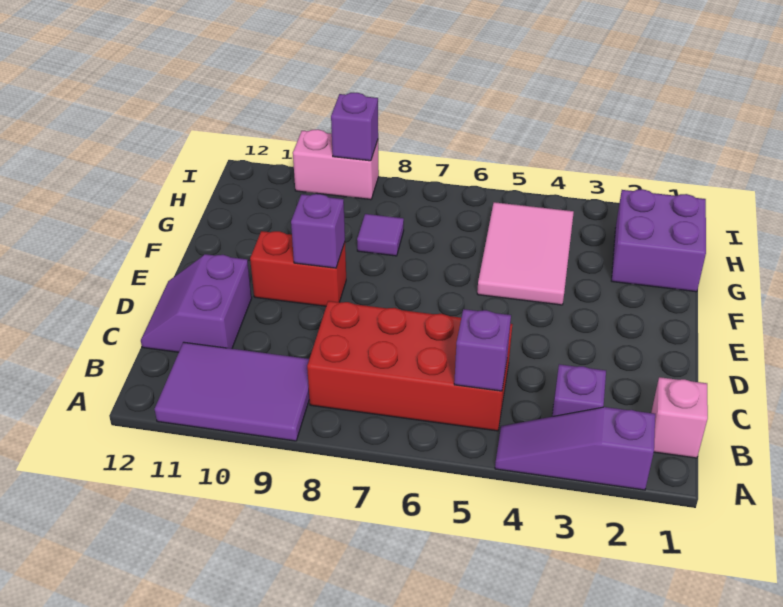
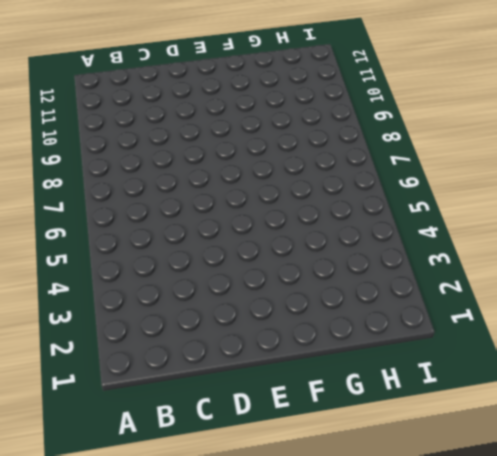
none -> purple 1x3 slope [495,407,655,490]
none -> purple 2x3 tile [155,342,309,441]
none -> pink 1x1 brick [651,377,708,458]

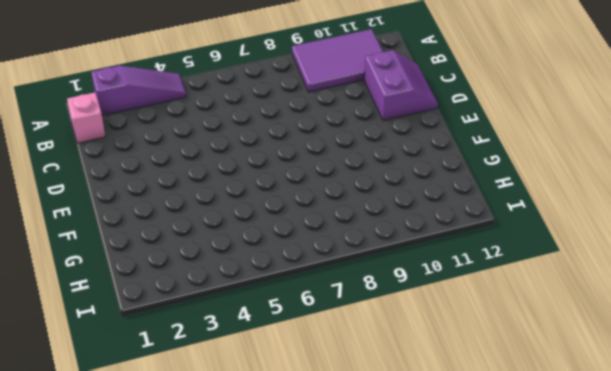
none -> purple 1x1 brick [552,364,606,417]
none -> red 2x4 brick [307,301,512,431]
none -> red 1x2 brick [250,231,346,306]

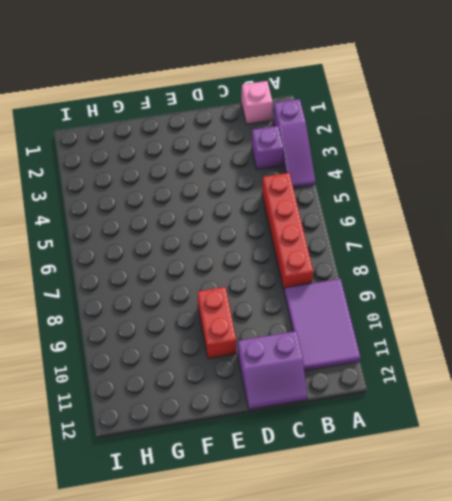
red 1x4 brick [262,173,313,291] -> red 2x4 brick [307,301,512,431]
none -> pink 2x3 tile [477,202,574,305]
none -> purple 2x2 brick [611,189,706,292]
none -> purple 1x1 tile [357,214,404,256]

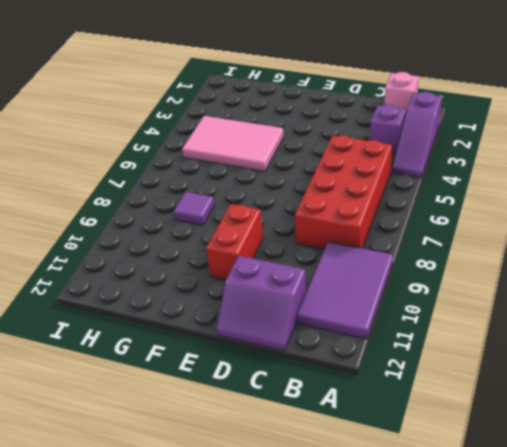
none -> purple 2x2 brick [611,189,706,292]
none -> pink 1x2 brick [293,129,379,200]
none -> purple 1x1 brick [454,309,511,391]

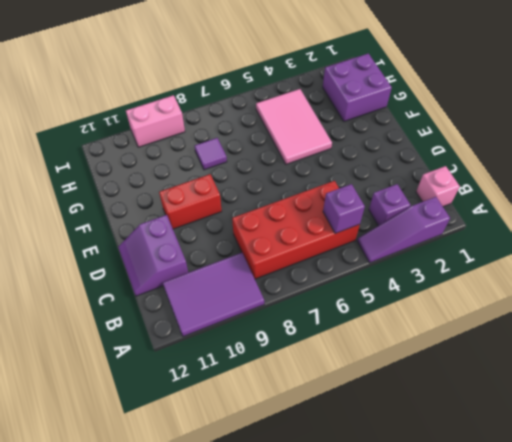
none -> purple 1x1 brick [291,194,345,268]
none -> purple 1x1 brick [331,93,378,161]

